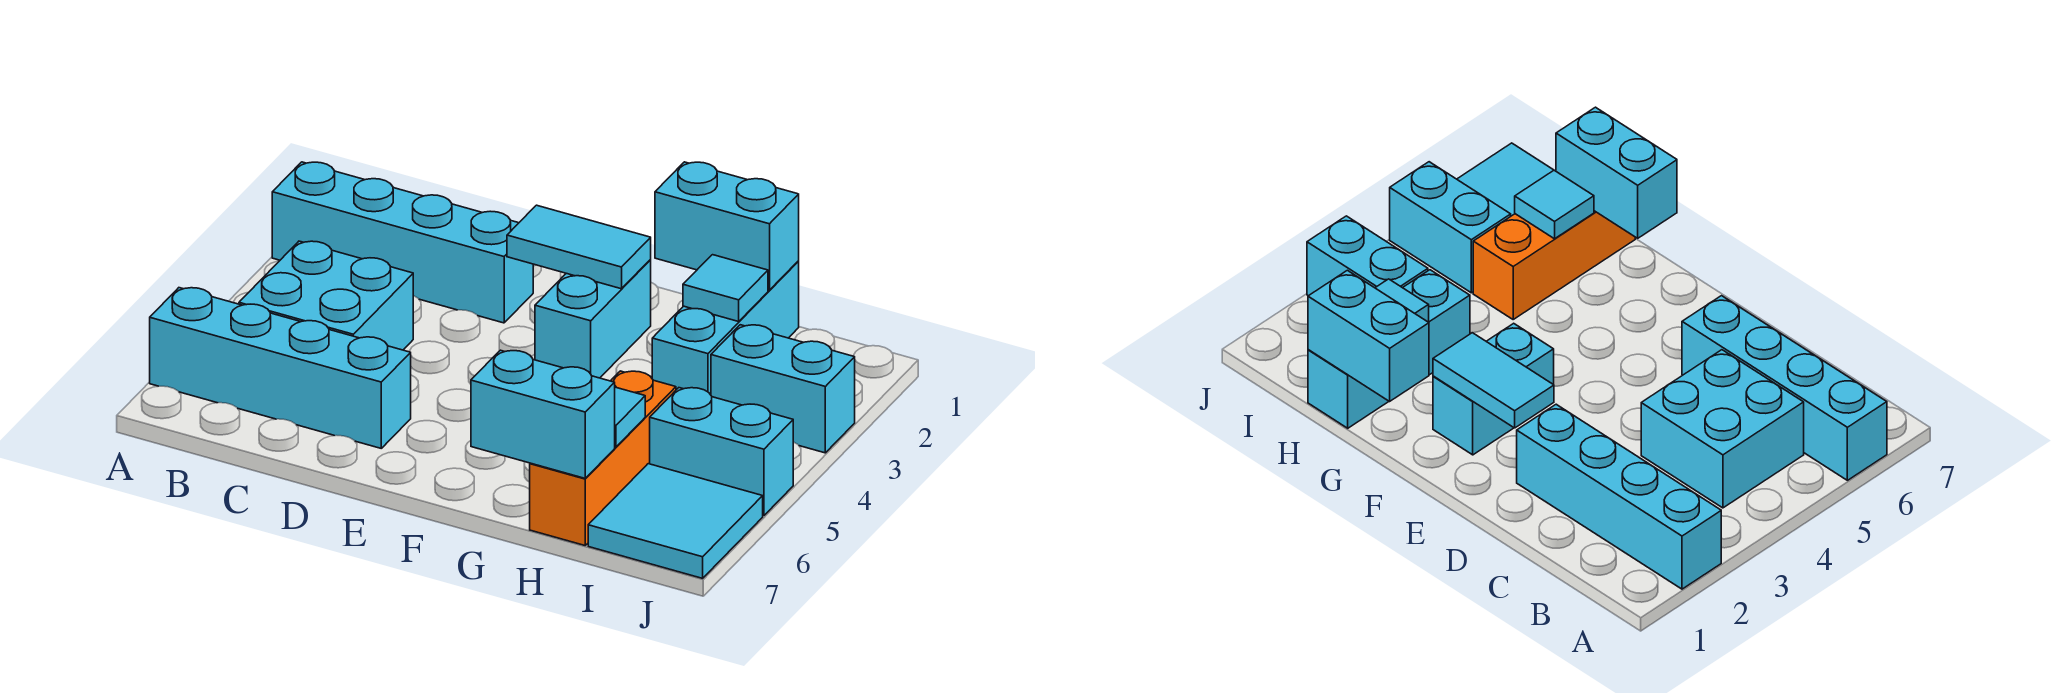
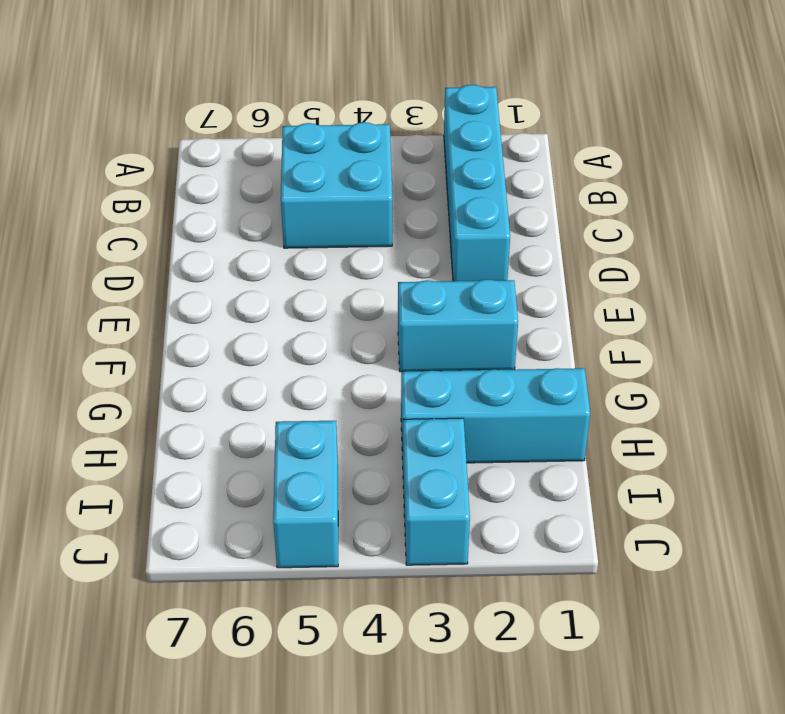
none -> cyan 1x4 brick [150,288,411,448]
none -> orange 1x3 brick [530,371,676,545]
none -> cyan 2x2 tile [588,464,763,578]

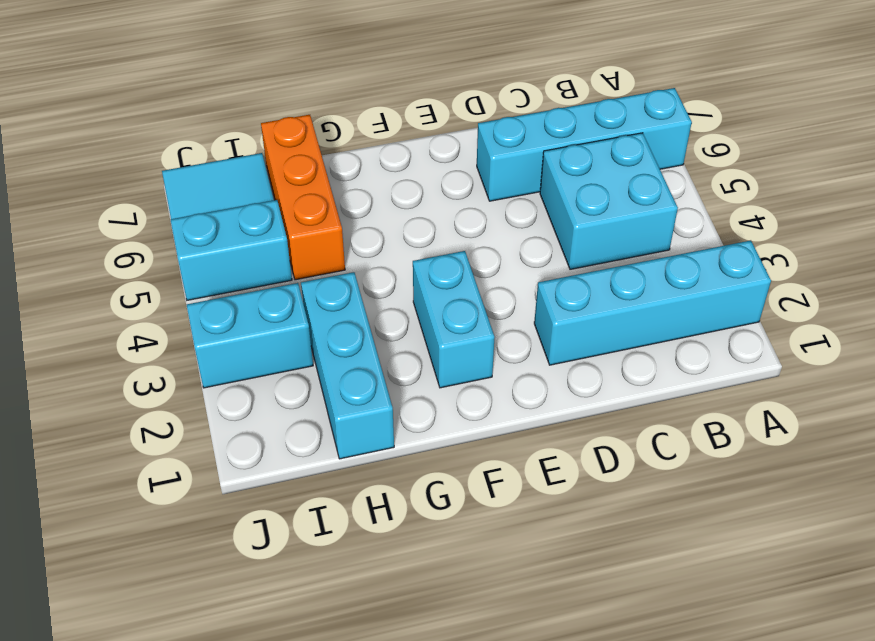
none -> cyan 1x2 tile [507,205,651,289]
none -> cyan 1x2 brick [655,162,799,290]
none -> cyan 1x2 brick [471,350,615,478]

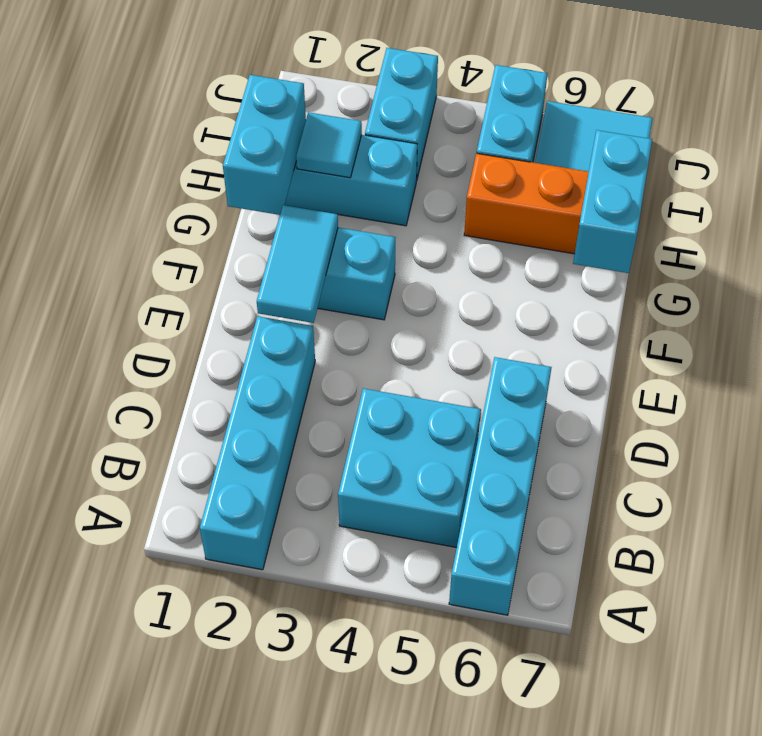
none -> cyan 1x1 tile [615,387,645,447]

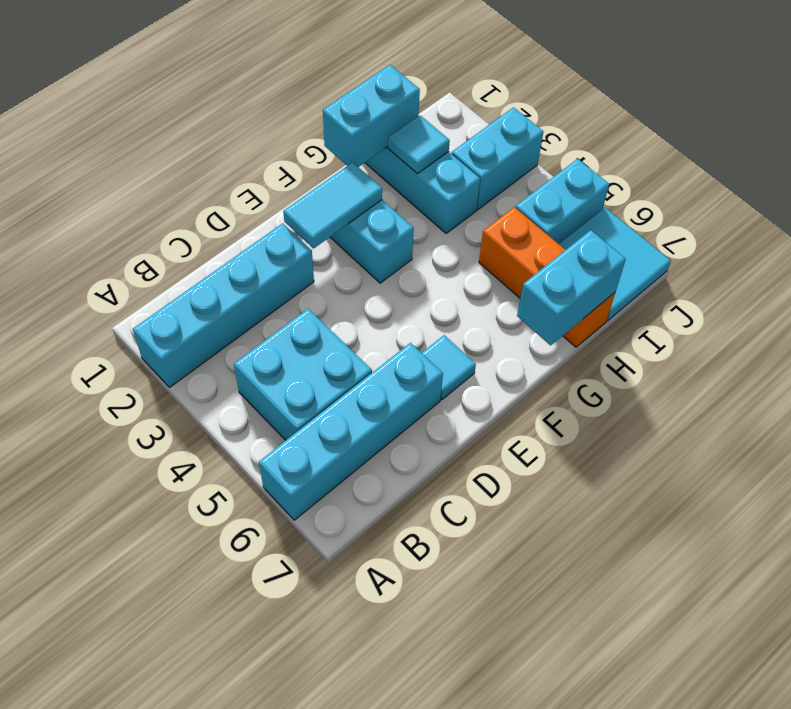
cyan 1x1 tile [422,335,476,400] -> cyan 1x1 tile moved to [615,387,645,447]

